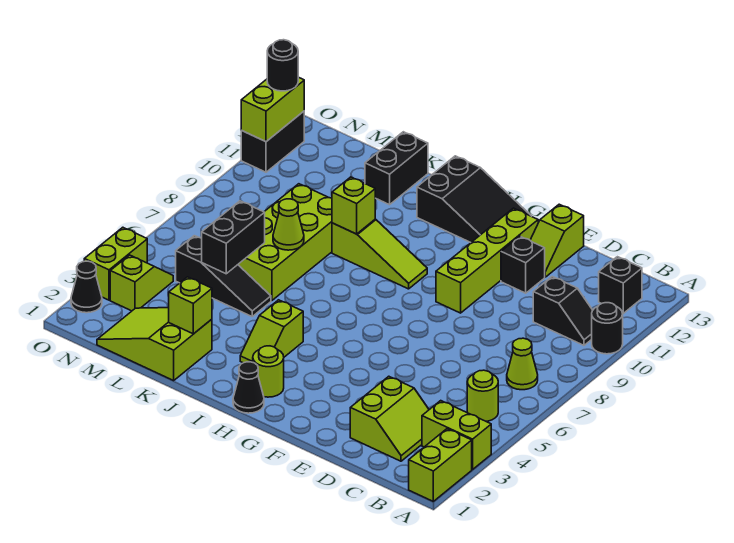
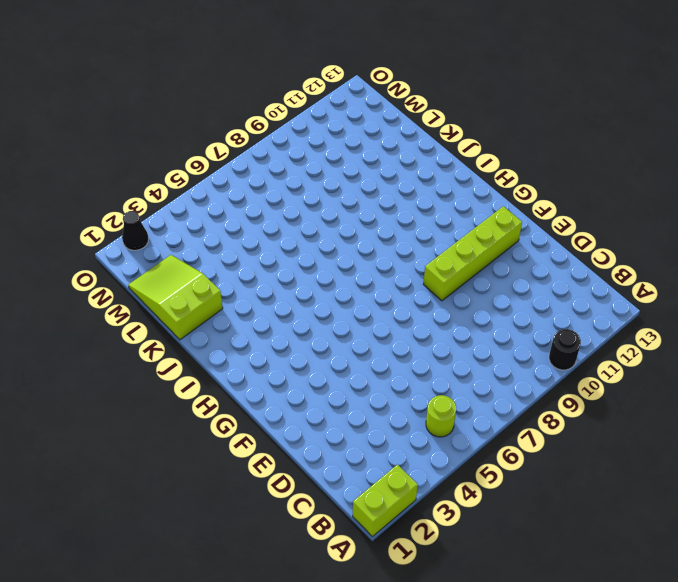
none -> lime 1x2 brick [422,401,491,469]
none -> lime 1x1 cone [507,338,538,390]
none -> black 1x2 slope [533,277,593,345]
none -> black 1x1 brick [599,257,642,313]

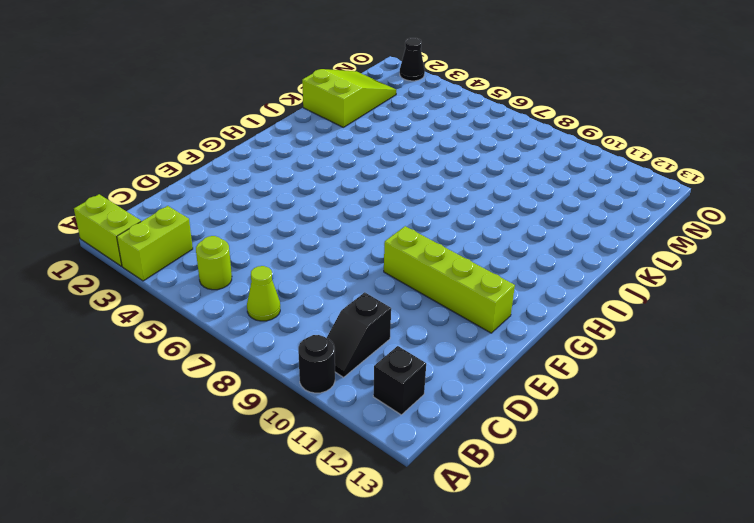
none -> lime 2x2 slope [350,376,429,461]
none -> black 1x1 brick [501,236,545,293]
none -> lime 1x2 slope [530,204,584,277]
none -> black 2x3 slope [417,156,531,242]

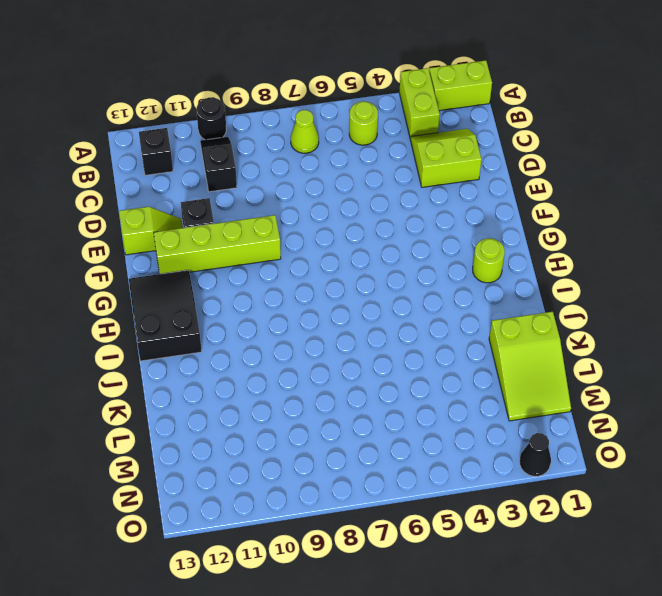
none -> black 1x1 cone [233,362,264,413]
none -> lime 1x3 slope [332,219,427,289]
none -> lime 1x2 slope [240,300,303,363]
none -> black 1x3 slope [176,236,271,316]

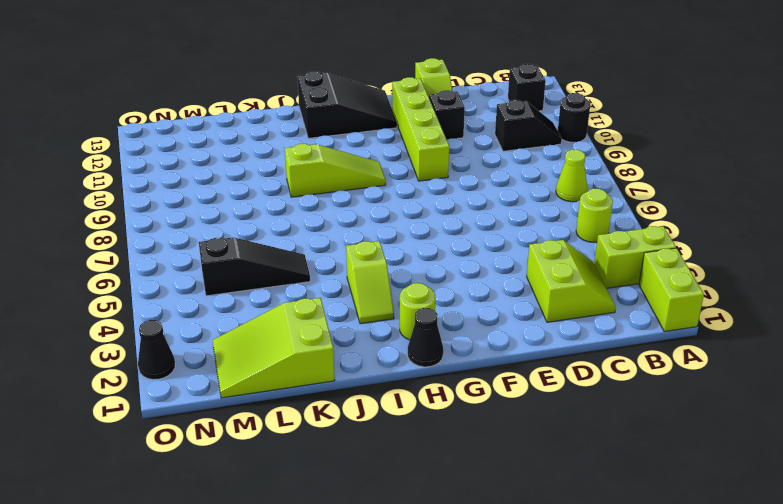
none -> lime 2x4 brick [238,184,332,301]
none -> black 1x2 brick [365,132,428,205]
none -> lime 1x2 slope [110,255,173,311]
none -> lime 1x2 brick [84,227,147,300]

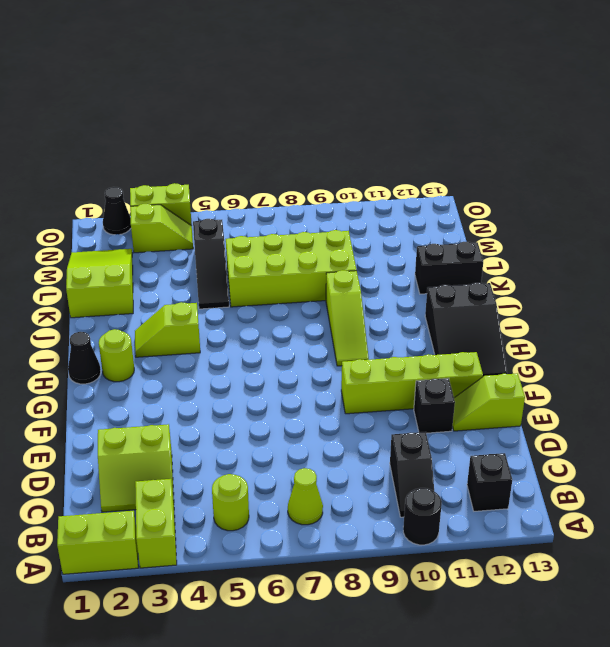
none -> black 1x2 brick [241,111,304,172]
none -> lime 1x1 brick [332,177,375,234]
none -> lime 1x1 brick [169,277,212,334]
none -> lime 1x1 cone [273,199,304,250]

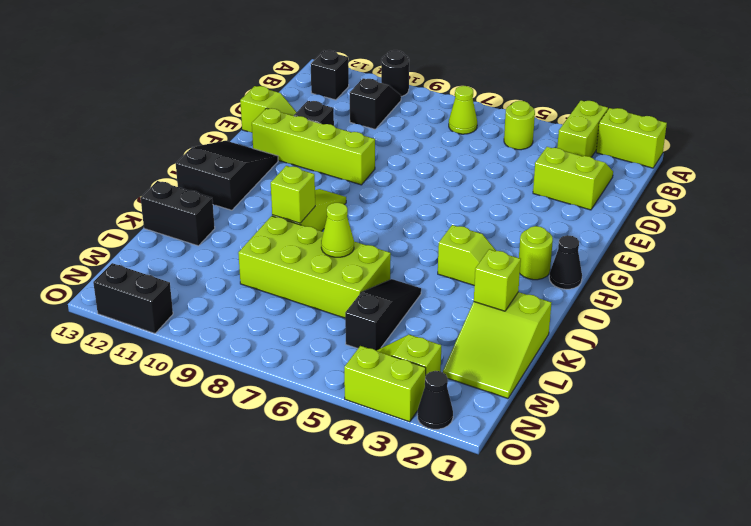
none -> black 1x2 brick [202,201,265,274]
none -> lime 1x2 brick [241,77,304,142]
none -> black 1x1 round brick [267,40,298,91]

